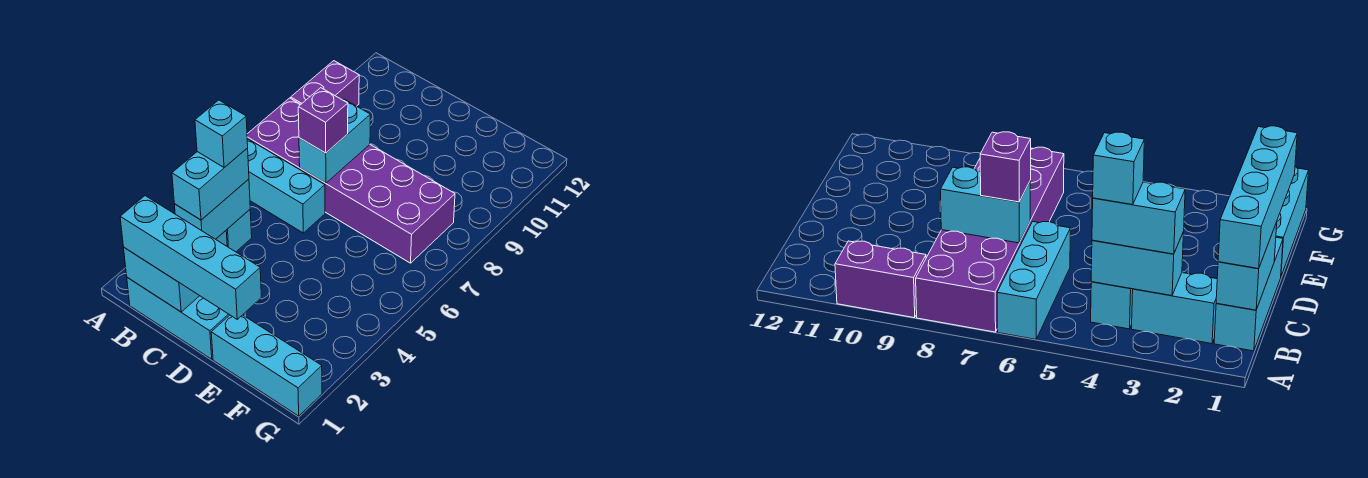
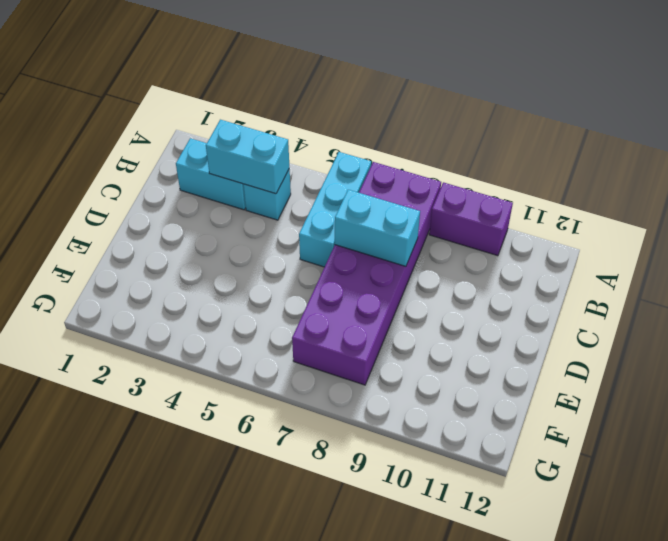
none -> cyan 1x3 brick [127,277,229,359]
none -> cyan 1x3 brick [211,315,322,416]
none -> cyan 1x2 brick [124,248,200,312]

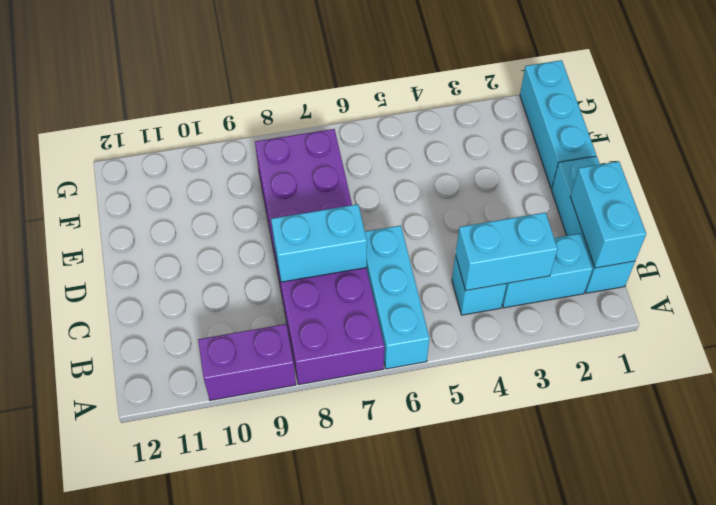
none -> cyan 1x4 brick [120,196,261,319]
none -> cyan 1x2 brick [172,148,249,220]
none -> purple 1x1 brick [298,88,348,153]

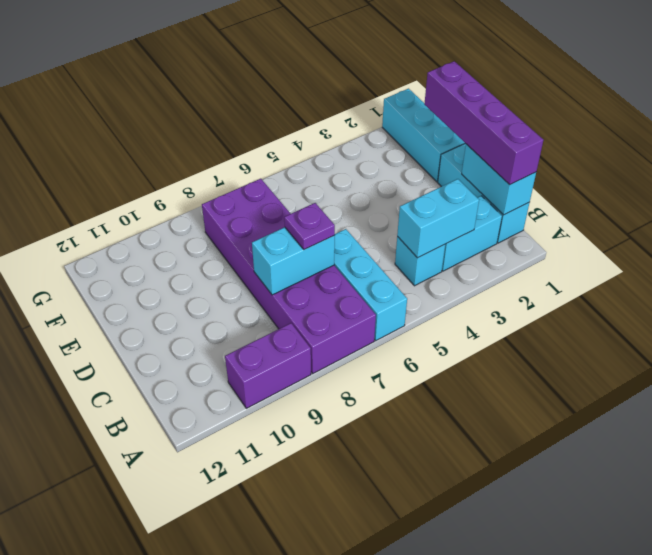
purple 1x4 brick [424,61,543,185] -> cyan 1x4 brick [120,196,261,319]
purple 1x1 plate [284,203,335,250] -> purple 1x1 brick [298,88,348,153]
none -> cyan 1x2 brick [172,148,249,220]
none -> cyan 1x1 brick [195,100,248,167]

